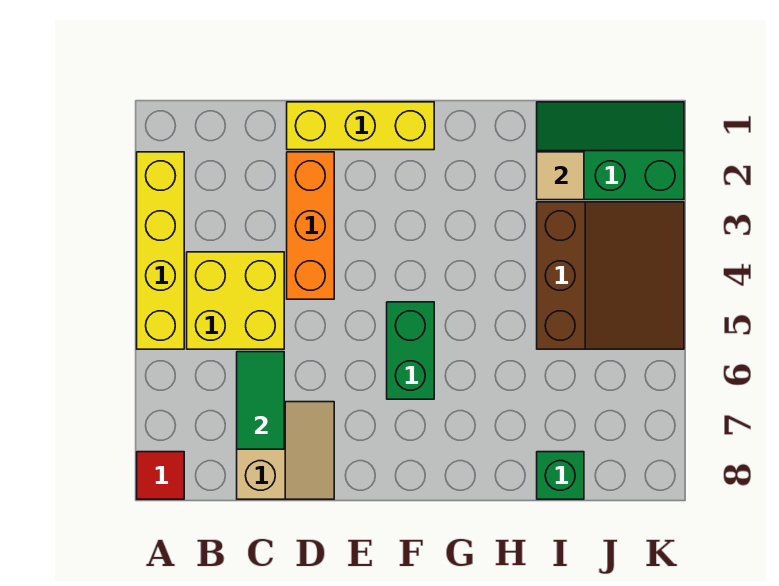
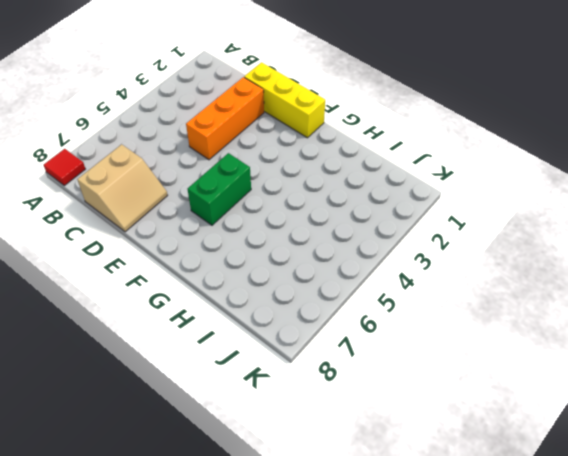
none -> yellow 1x4 brick [137,152,184,349]
none -> yellow 2x2 brick [187,252,284,349]
none -> green 2x3 slope [537,102,684,200]

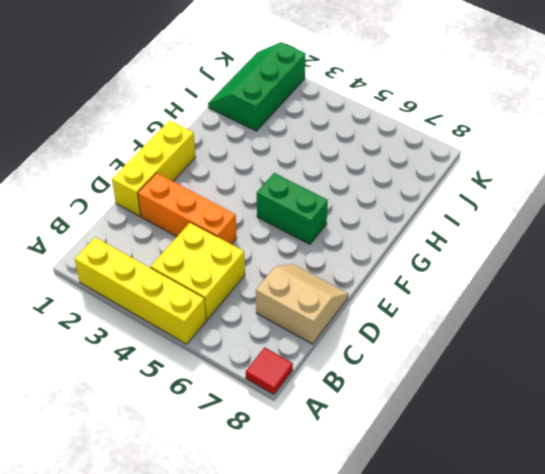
none -> brown 3x3 slope [537,202,684,349]
none -> green 1x1 brick [537,452,584,499]
none -> green 1x2 tile [237,352,284,449]

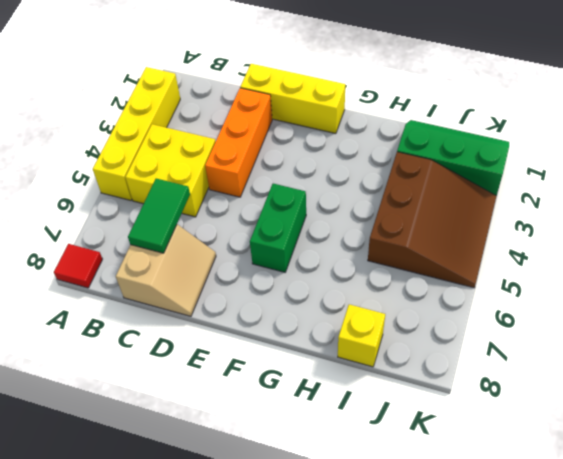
yellow 1x1 brick [338,304,385,367] -> green 1x1 brick [537,452,584,499]
none -> tan 1x1 tile [537,152,584,200]

